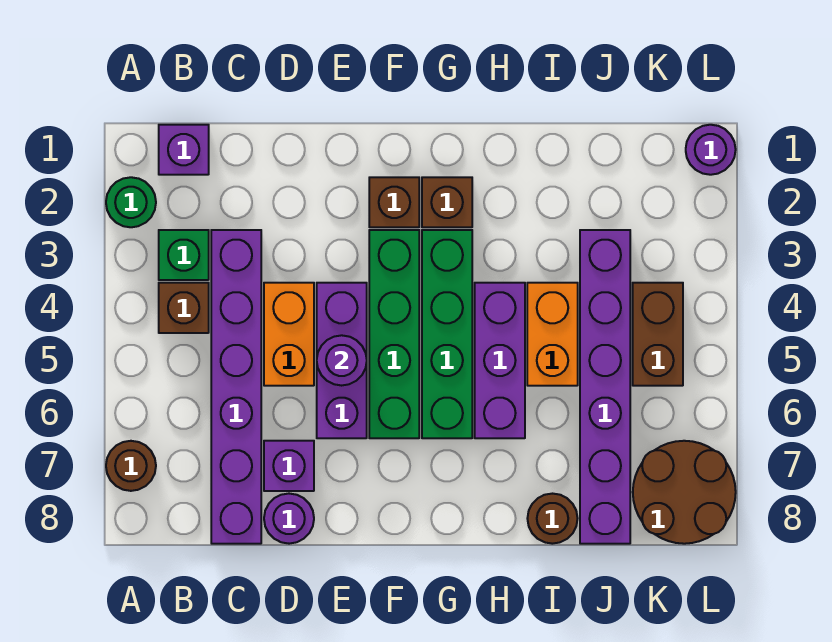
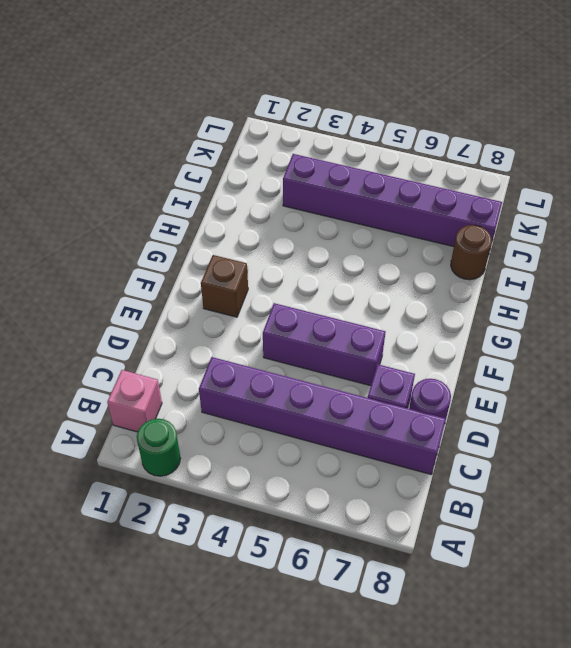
pink 1x1 brick [107,370,162,432] -> purple 1x1 brick [159,125,209,175]
none -> brown 1x1 round brick [106,441,156,491]
none -> green 1x1 brick [159,230,209,280]
none -> brown 1x1 brick [159,283,209,333]

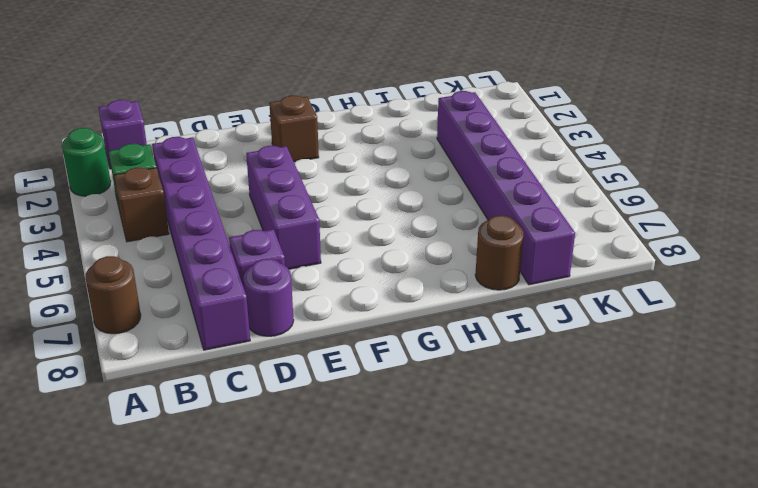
none -> orange 1x2 brick [264,283,314,386]
none -> green 1x4 brick [369,230,419,438]
none -> brown 1x1 brick [422,177,472,227]

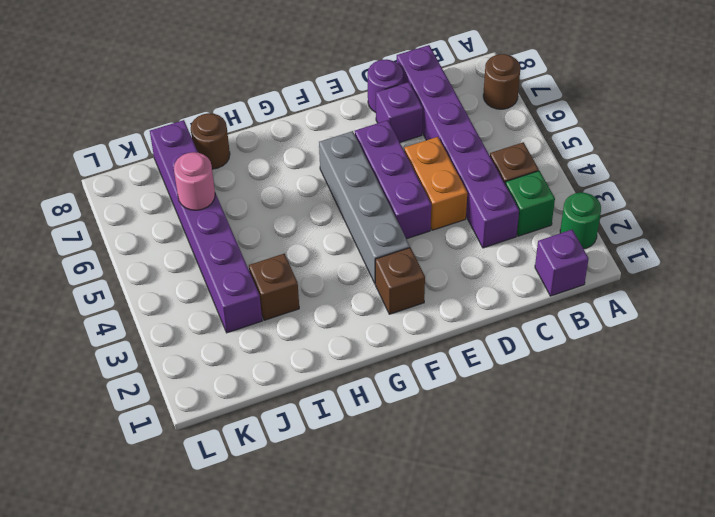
grey 1x4 brick [319,131,410,283] -> green 1x4 brick [369,230,419,438]
brown 1x1 brick [249,254,299,320] -> brown 1x1 brick moved to [422,177,472,227]
pink 1x1 round brick [174,152,215,210] -> none
none -> green 1x4 brick [422,230,472,438]
none -> purple 1x3 brick [475,283,525,438]
none -> orange 1x2 brick [527,283,578,386]

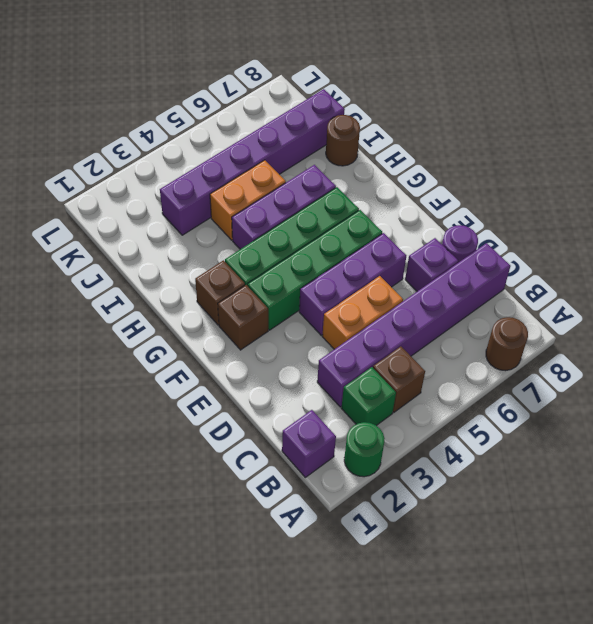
none -> brown 1x2 brick [633,283,683,386]
none -> brown 2x2 round brick [633,441,736,544]
none -> purple 1x1 round brick [686,125,736,175]

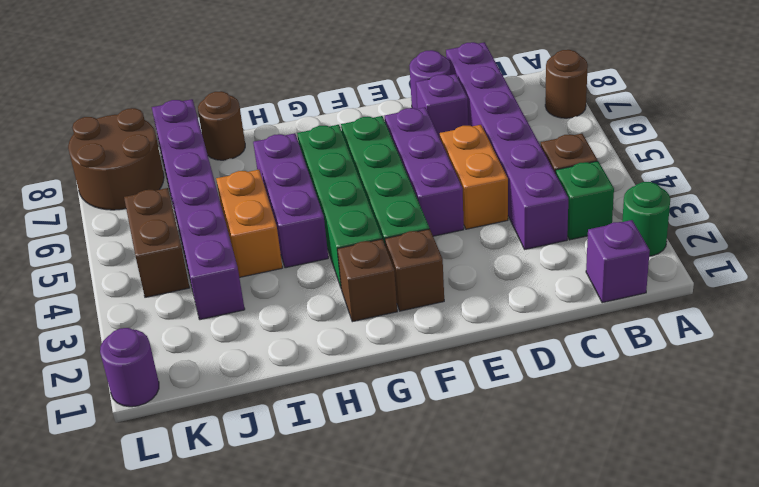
none -> purple 1x1 round brick [317,335,367,386]

